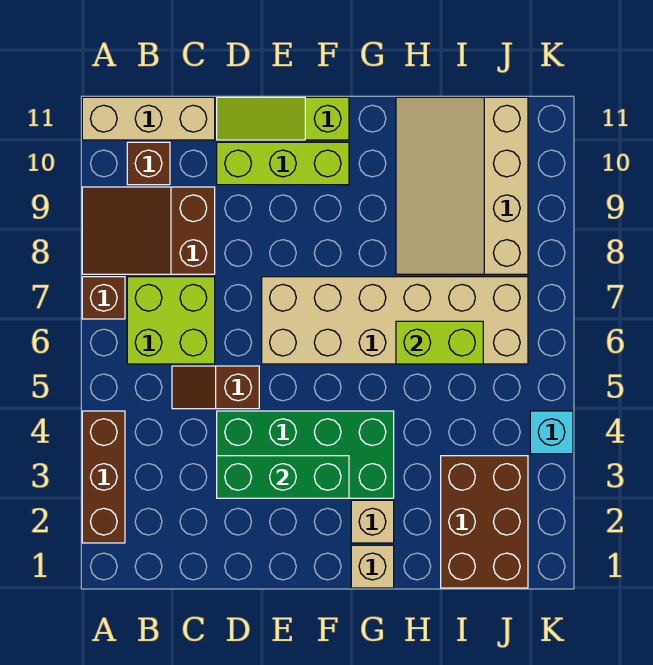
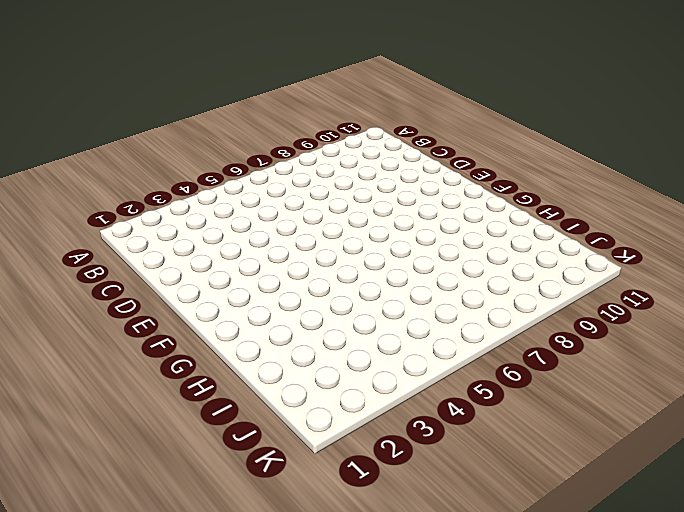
none -> brown 1x3 brick [82,411,125,543]
none -> brown 1x1 brick [82,277,125,319]
none -> brown 2x3 slope [82,187,215,274]

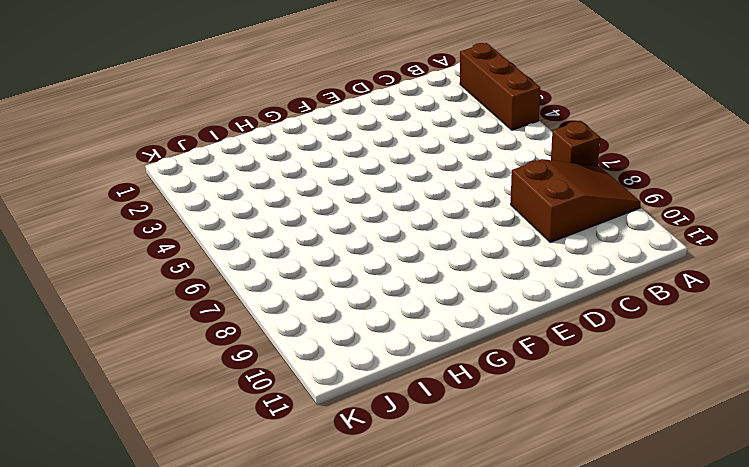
none -> tan 1x3 brick [82,97,215,140]
none -> lime 2x2 brick [127,277,215,364]
none -> brown 1x1 brick [127,142,170,185]

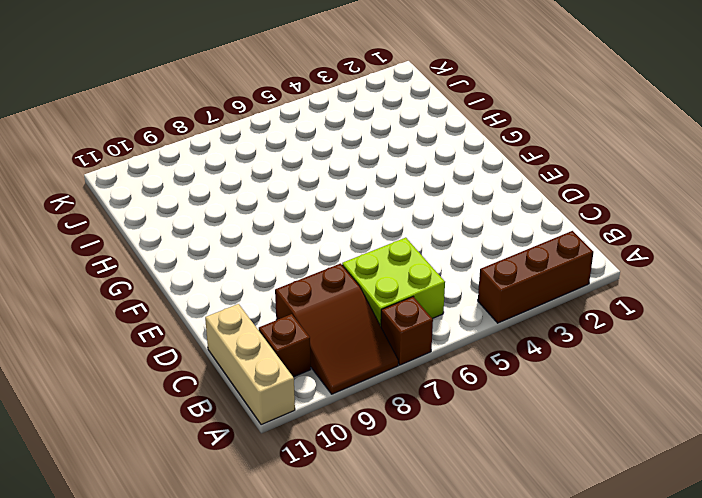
none -> brown 1x2 slope [172,366,259,409]
none -> green 2x4 brick [217,411,394,498]
none -> lime 1x3 brick [217,142,349,185]

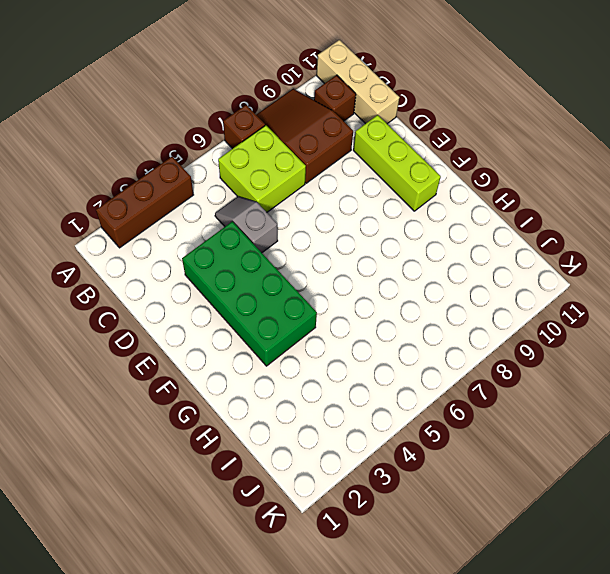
grey 1x2 slope [215,196,278,253] -> brown 1x2 slope [172,366,259,409]
none -> lime 1x3 slope [217,97,349,140]
none -> tan 2x6 brick [262,277,528,364]
none -> tan 1x1 brick [351,545,394,588]

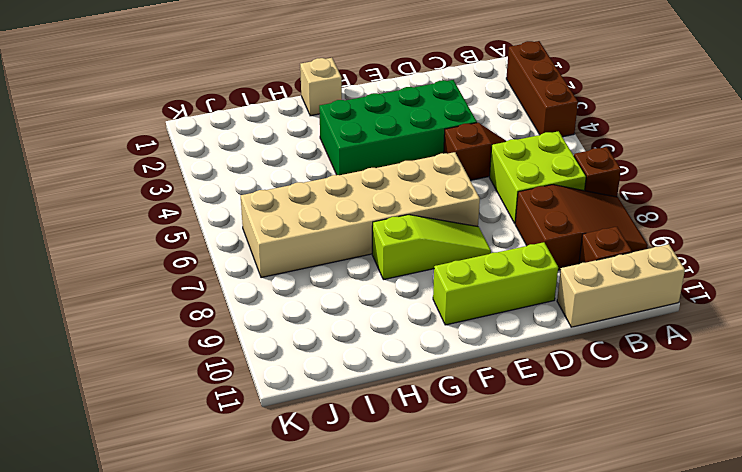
lime 1x3 slope [372,215,491,280] -> lime 1x3 slope moved to [217,97,349,140]
none -> tan 1x1 brick [351,500,394,543]
none -> tan 3x4 slope [396,97,528,274]
none -> brown 2x3 brick [441,456,528,588]

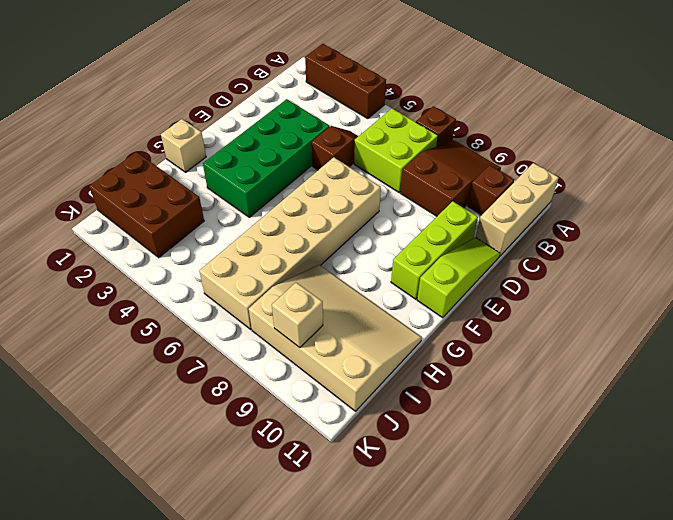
tan 1x1 brick [272,282,323,348] -> tan 1x1 brick moved to [351,500,394,543]
none -> cyan 1x1 brick [530,411,573,454]
none -> green 1x3 brick [217,456,349,498]
none -> lime 1x2 brick [396,321,483,364]

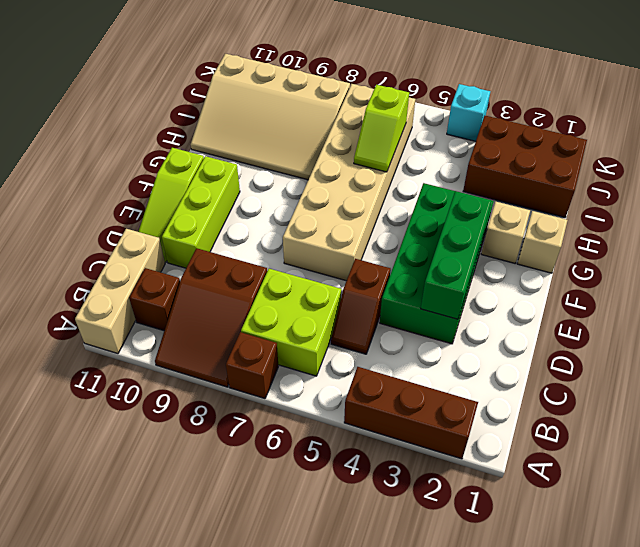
lime 1x2 slope [354,85,409,172] -> lime 1x2 brick [396,321,483,364]

